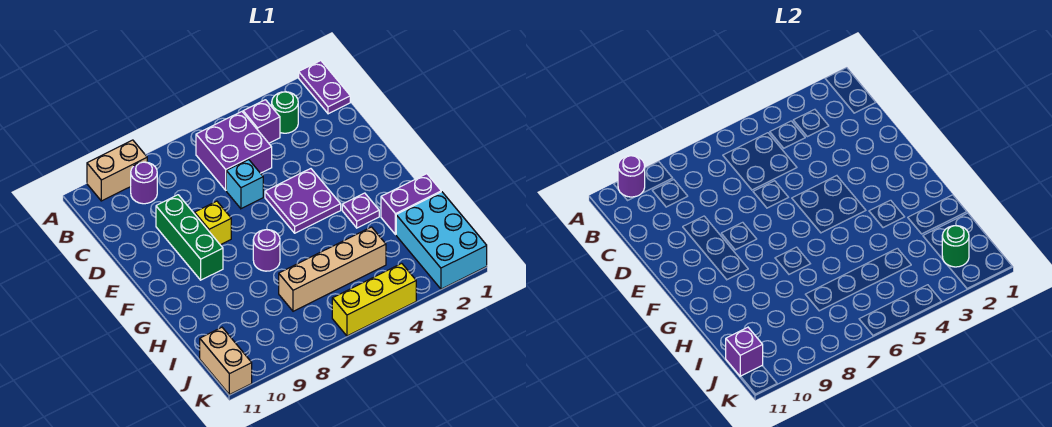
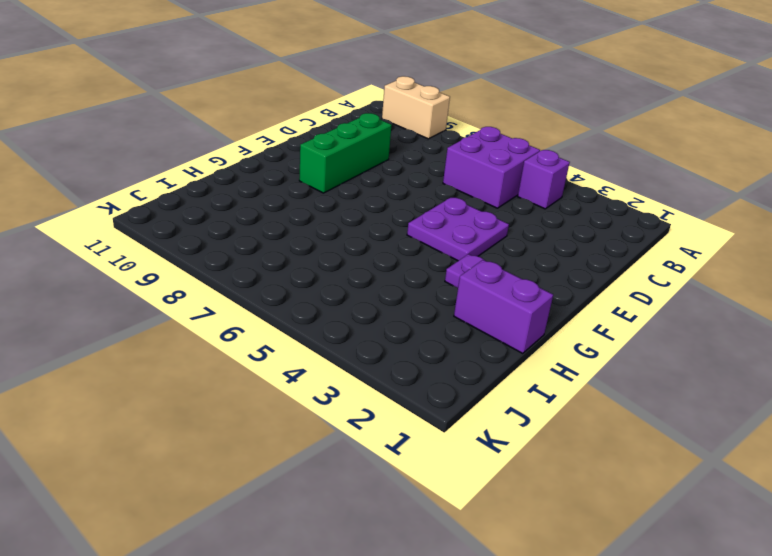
none -> purple 1x2 plate [299,61,350,114]
none -> green 1x1 round brick [272,92,298,133]
none -> purple 1x1 round brick [131,162,157,204]

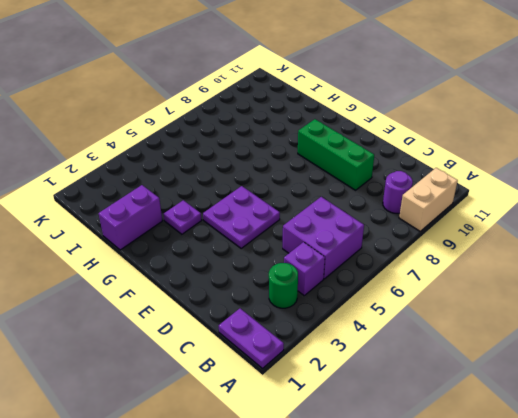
none -> cyan 1x1 brick [226,160,263,209]
none -> yellow 1x1 brick [195,201,231,245]
none -> purple 1x1 round brick [253,230,280,271]

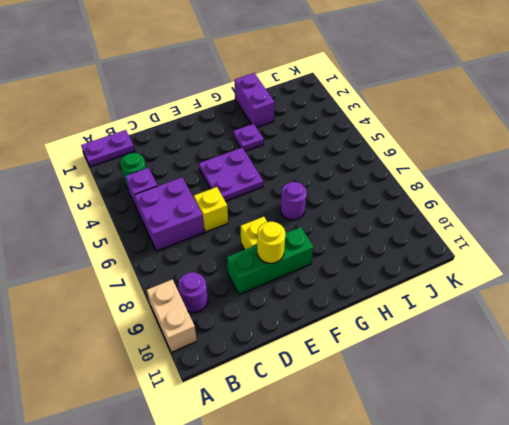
yellow 1x1 brick [194,187,228,232] -> cyan 1x1 brick [226,160,263,209]
yellow 1x1 round brick [257,222,285,263] -> none
none -> cyan 2x3 brick [396,192,487,289]
none -> tan 1x4 brick [279,227,386,311]
none -> tan 1x2 brick [200,327,252,395]

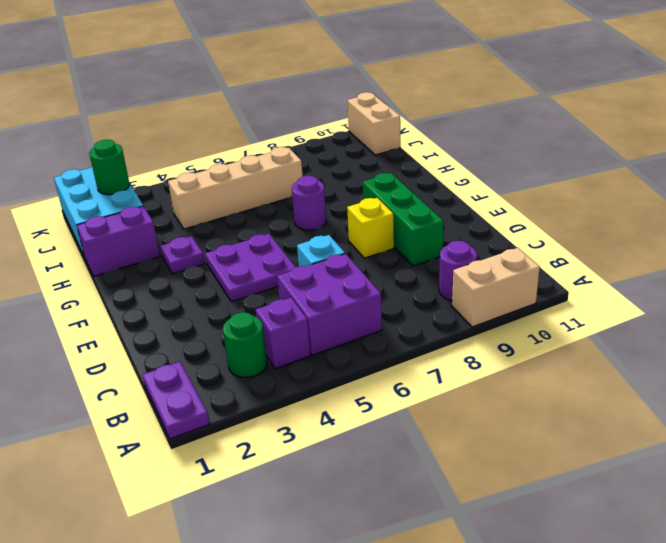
none -> yellow 1x3 brick [332,263,416,336]
none -> purple 1x1 round brick [618,156,645,197]
none -> purple 1x1 brick [726,327,763,376]

